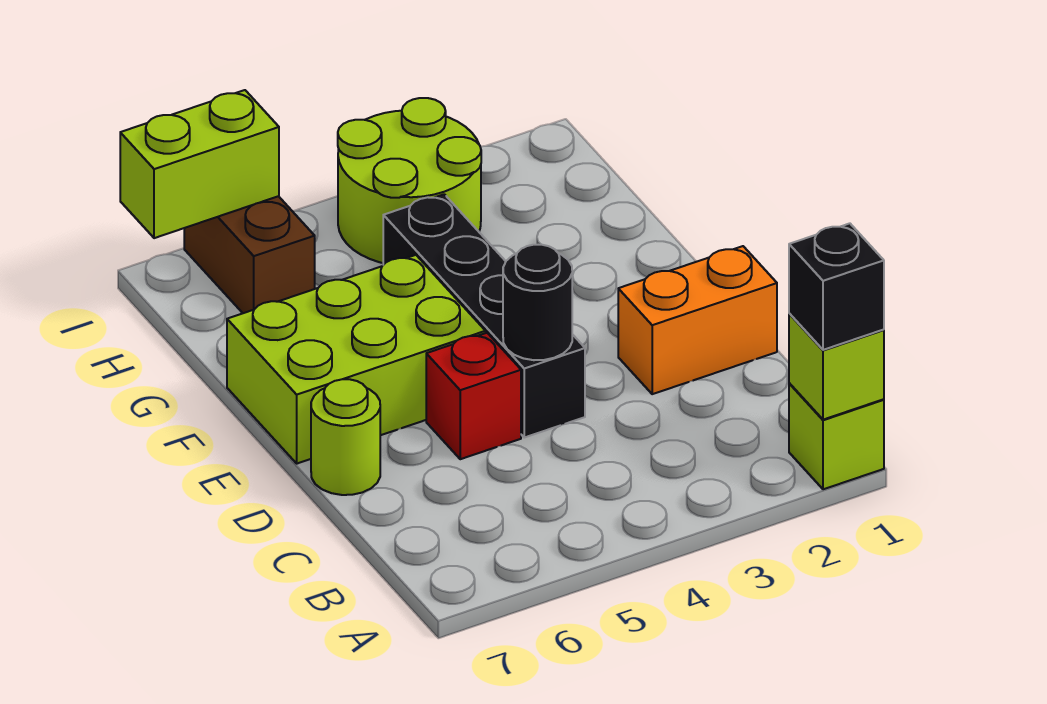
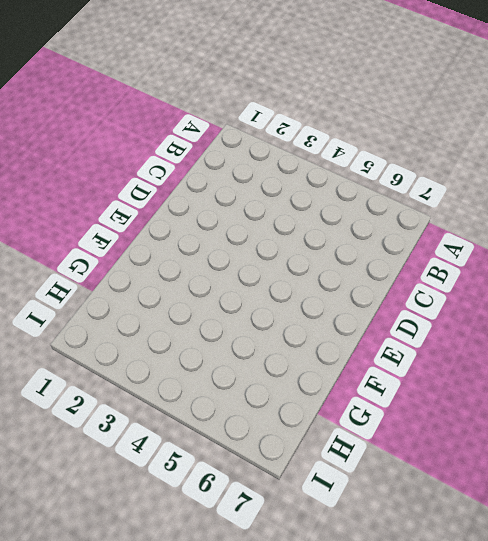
none -> lime 1x1 brick [789,383,884,489]
none -> orange 1x2 brick [618,246,777,394]
none -> black 1x4 brick [383,194,585,438]

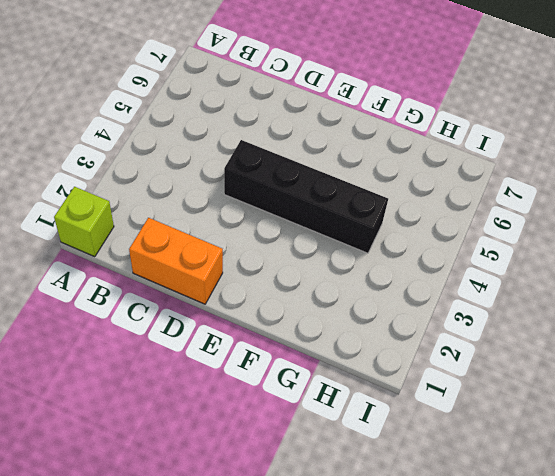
orange 1x2 brick [129,218,223,304] -> orange 1x2 brick turned to [618,246,777,394]
none -> red 1x1 brick [426,333,521,459]
none -> lime 1x1 round brick [311,379,380,495]
none -> lime 2x3 brick [227,255,486,464]

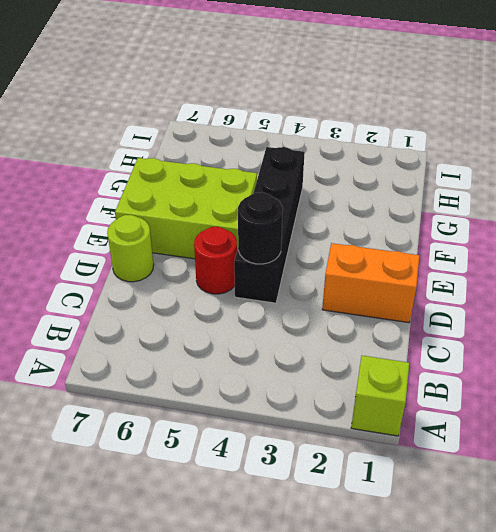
red 1x1 round brick [194,227,237,294] -> red 1x1 brick [426,333,521,459]
none -> lime 2x2 round brick [338,98,481,263]
none -> brown 1x2 brick [184,196,315,313]
none -> lime 1x1 brick [789,314,884,420]

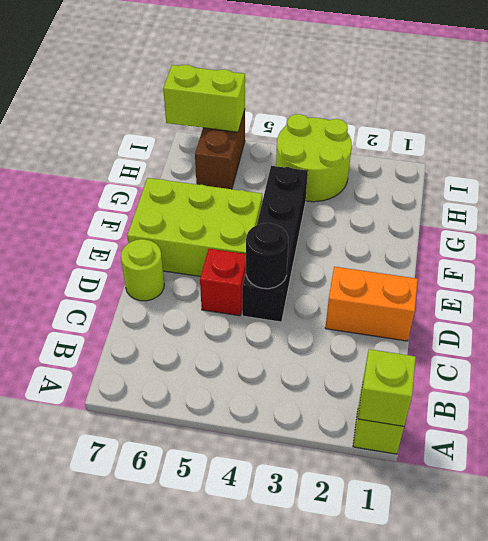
none -> black 1x1 brick [789,223,884,350]

